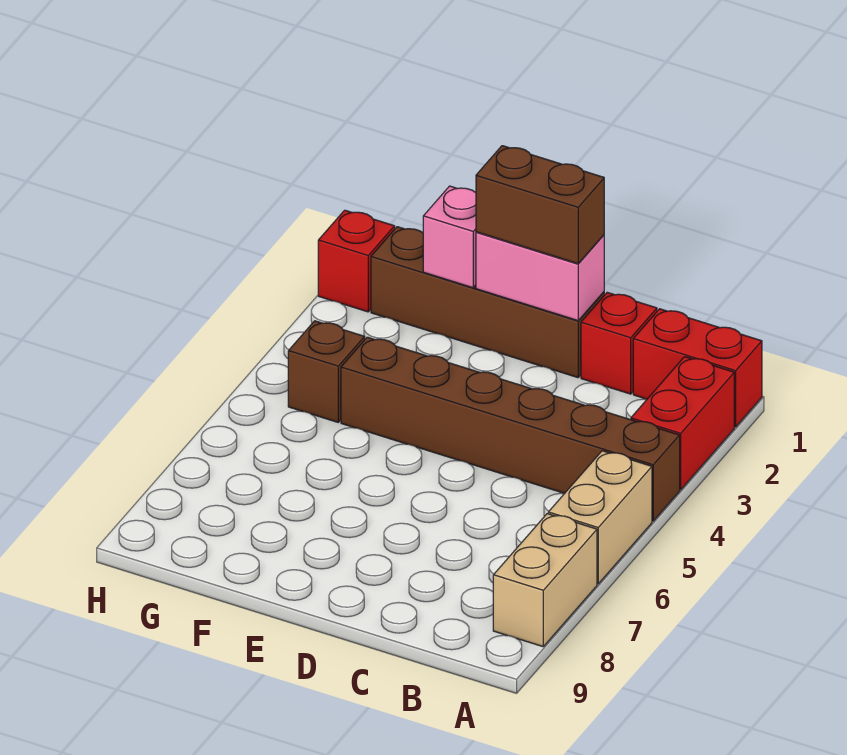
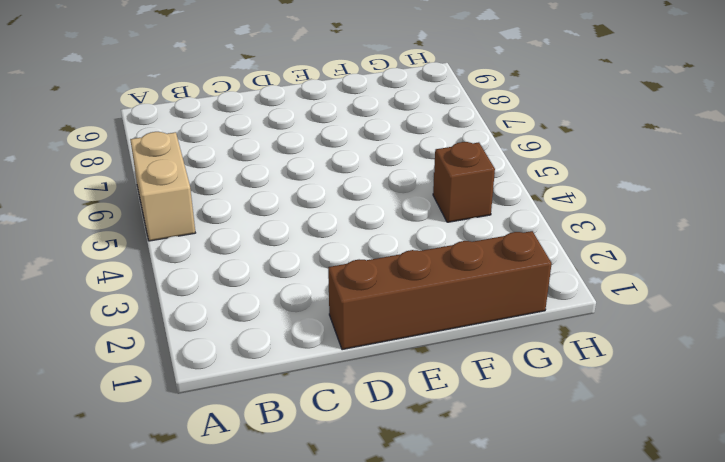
none -> red 1x2 brick [633,309,762,427]
none -> red 1x2 brick [631,357,734,490]
none -> brown 1x6 brick [341,337,680,521]

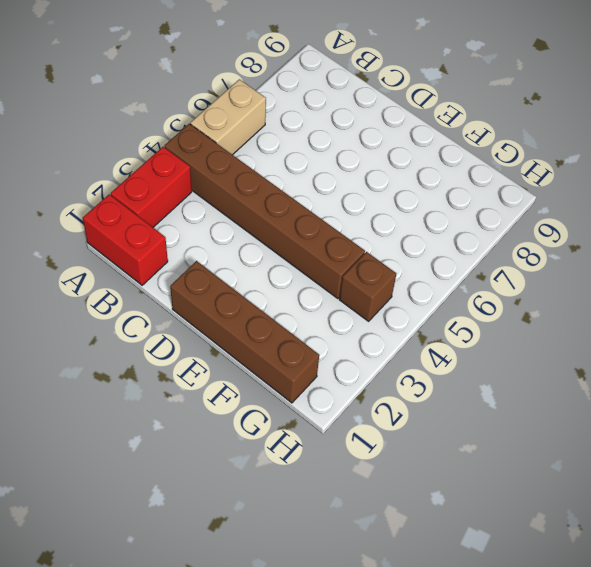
none -> tan 1x2 brick [493,514,597,647]
none -> red 1x1 brick [581,292,657,394]
none -> red 1x1 brick [318,210,395,312]

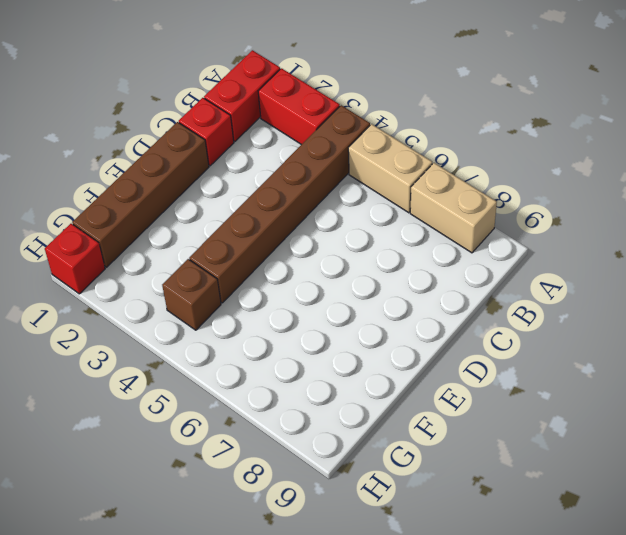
none -> pink 1x2 brick [476,232,604,321]
none -> pink 1x1 brick [423,186,476,288]
none -> brown 1x2 brick [476,146,604,264]

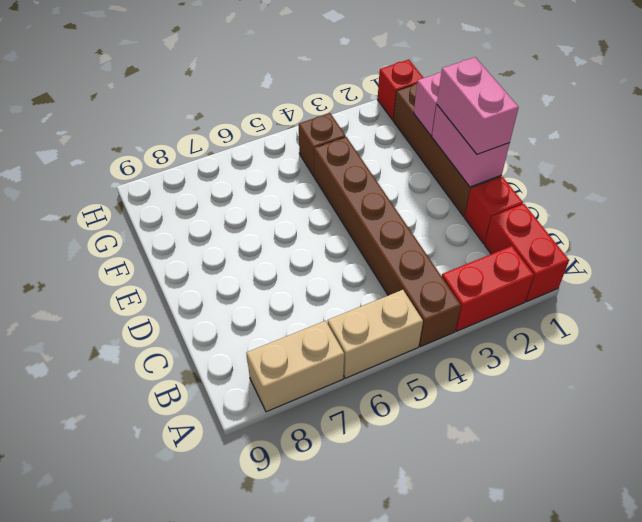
pink 1x2 brick [437,57,519,154] -> brown 1x2 brick [476,146,604,264]

